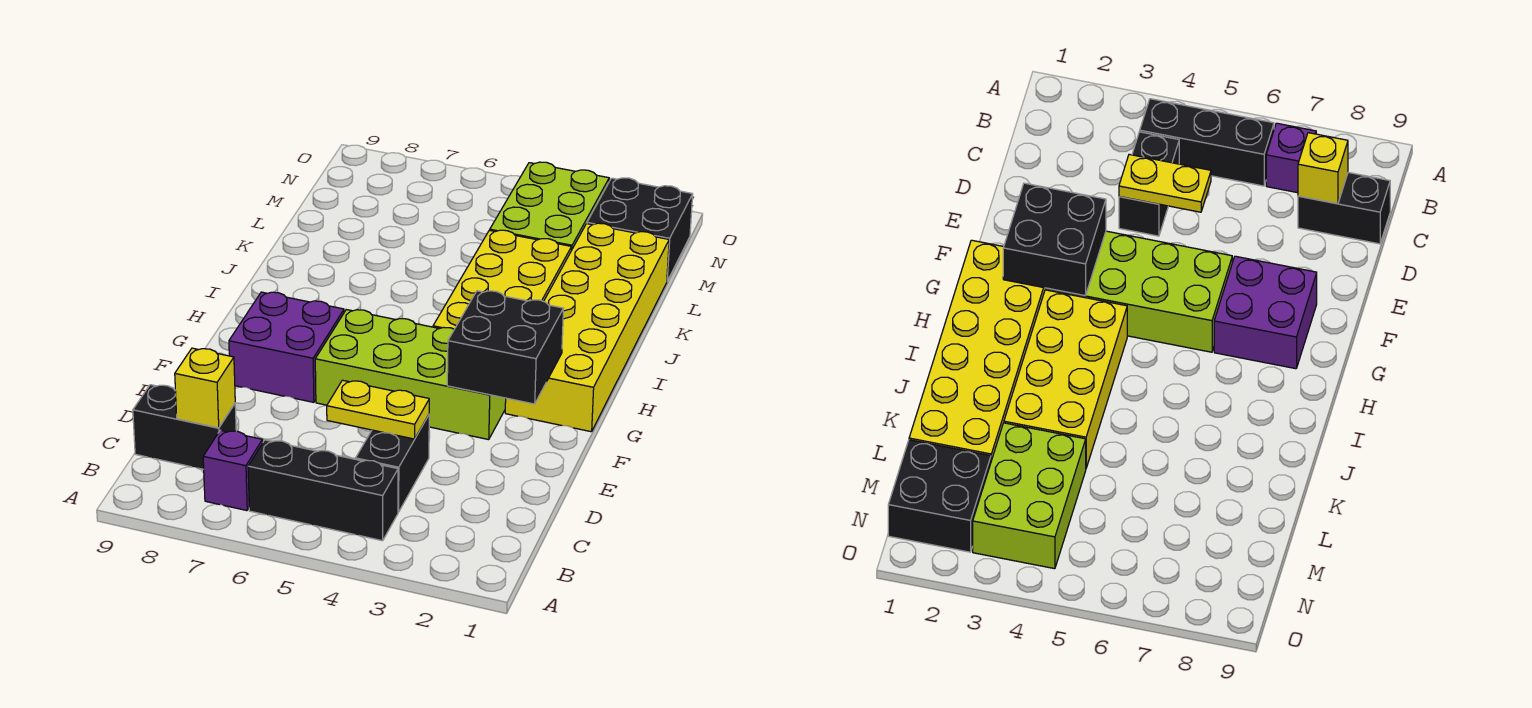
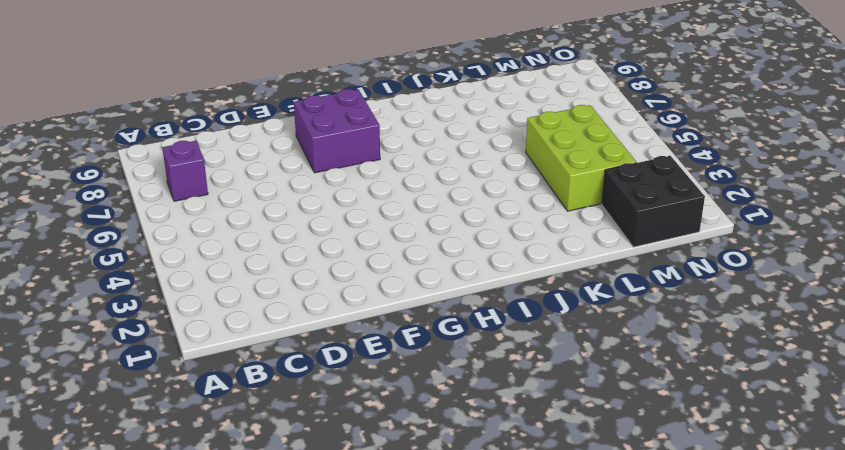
lime 2x3 brick [526,105,636,211] -> lime 2x3 brick turned to [490,162,609,250]
none -> black 1x3 brick [248,440,398,541]
none -> black 1x2 brick [356,415,429,512]
none -> black 1x2 brick [133,385,236,469]

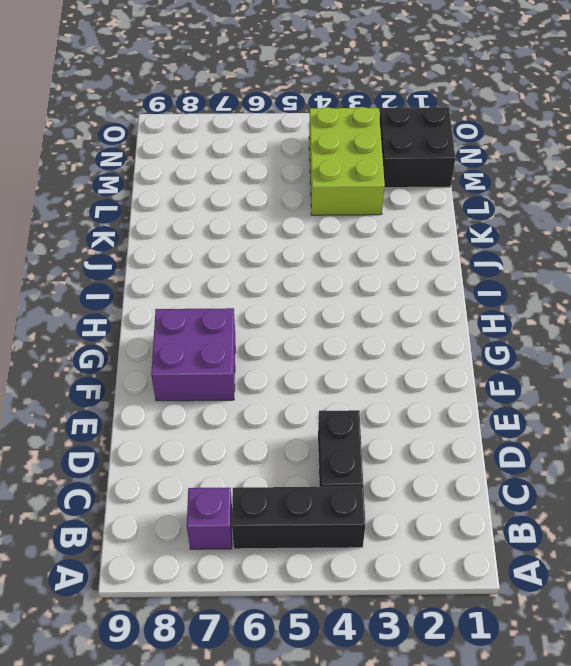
none -> black 1x2 brick [133,385,236,469]
none -> lime 2x4 brick [315,310,506,440]
none -> yellow 2x6 brick [505,223,669,432]

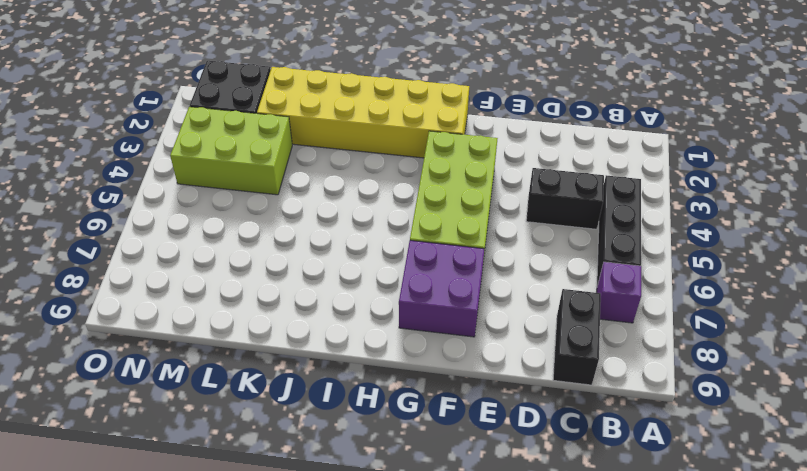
none -> yellow 2x4 brick [433,230,572,329]
none -> yellow 1x1 brick [175,348,235,428]
none -> yellow 1x2 plate [327,380,429,439]

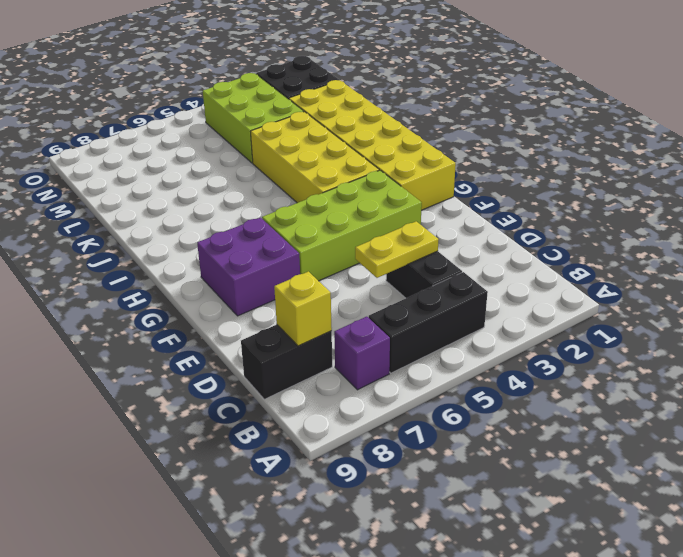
none -> black 2x2 brick [447,291,563,404]

